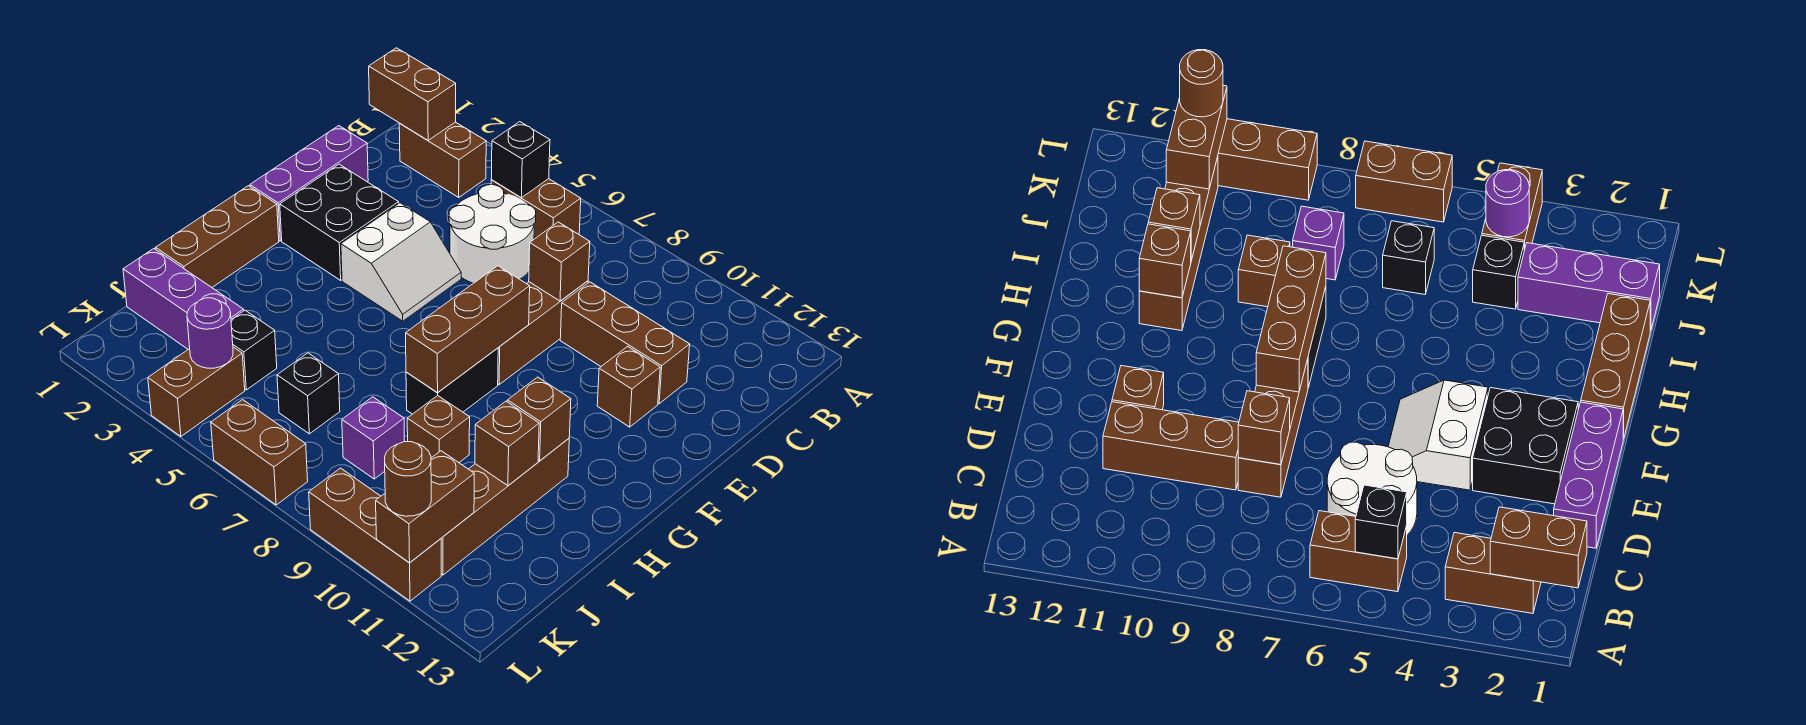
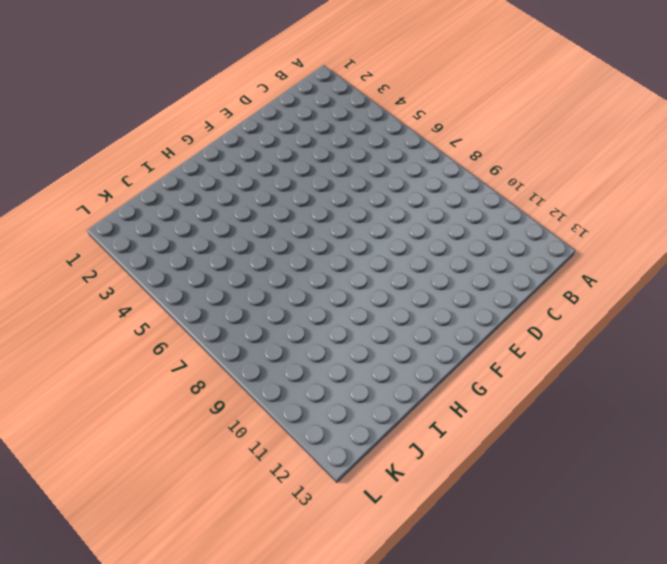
none -> brown 1x2 brick [399,122,486,197]
none -> brown 1x2 brick [491,179,581,239]
none -> white 2x2 round brick [449,185,536,283]

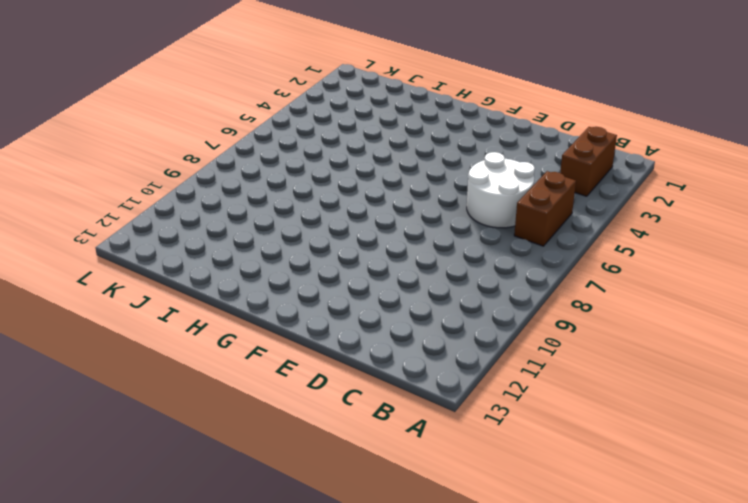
none -> purple 1x3 brick [250,126,368,241]
none -> brown 1x3 brick [498,281,588,385]
none -> brown 1x3 brick [560,282,690,404]

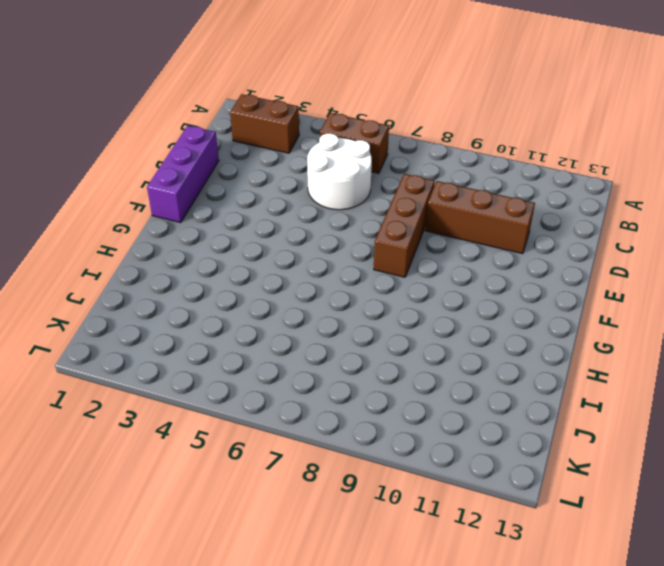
none -> black 2x2 brick [280,164,399,280]
none -> white 2x2 slope [341,203,461,321]
none -> brown 1x1 brick [597,346,660,427]

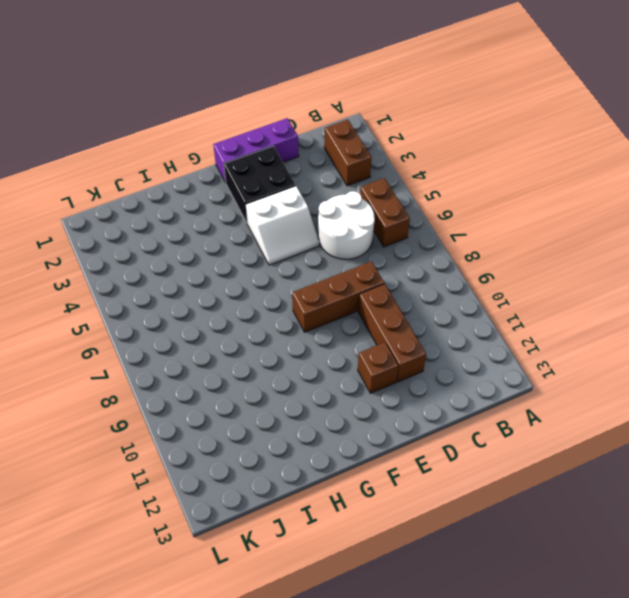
none -> brown 1x3 brick [156,186,279,287]
none -> black 1x2 brick [406,348,498,414]
none -> brown 1x4 brick [441,438,569,575]

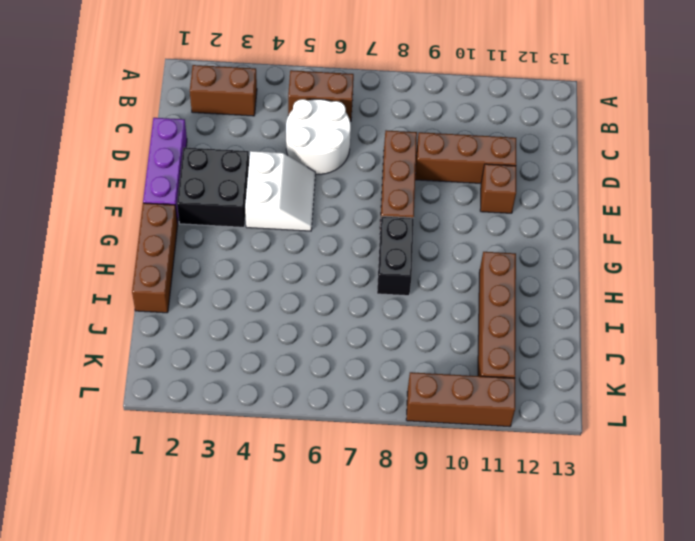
none -> brown 1x1 brick [407,396,470,462]
none -> purple 1x3 brick [123,249,244,349]
none -> black 1x1 brick [231,310,277,390]

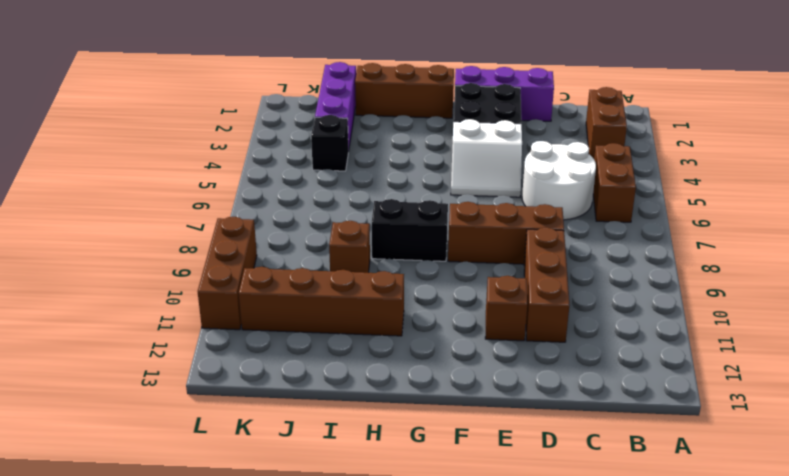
none -> black 1x1 brick [277,353,340,434]
none -> purple 1x1 brick [342,397,405,479]
none -> brown 1x2 brick [148,347,245,436]

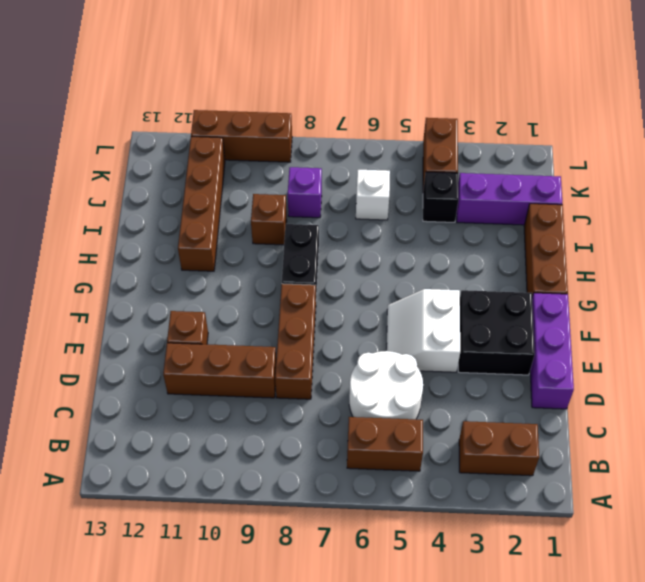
white 1x1 brick [356,170,390,220] -> black 1x1 brick [277,353,340,434]
none -> brown 1x2 brick [211,400,308,505]
none -> brown 1x2 brick [369,48,456,140]
none -> black 1x1 brick [491,122,550,198]

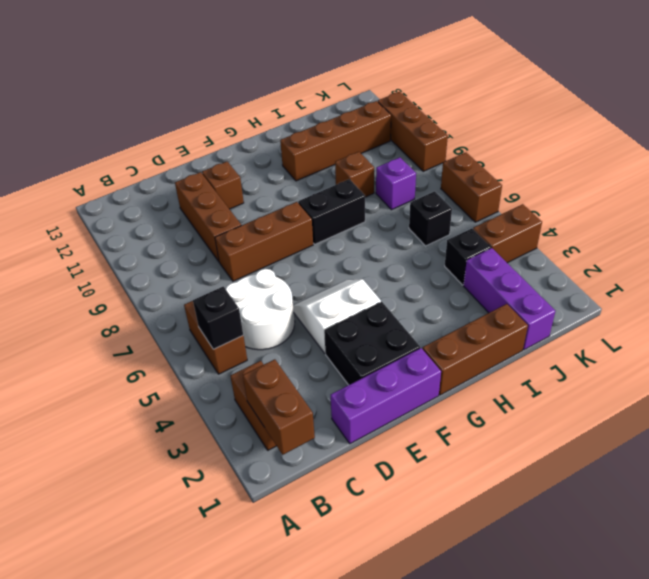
none -> brown 1x1 brick [529,222,590,301]
none -> brown 1x3 brick [406,266,530,393]
none -> brown 1x1 brick [507,377,571,461]

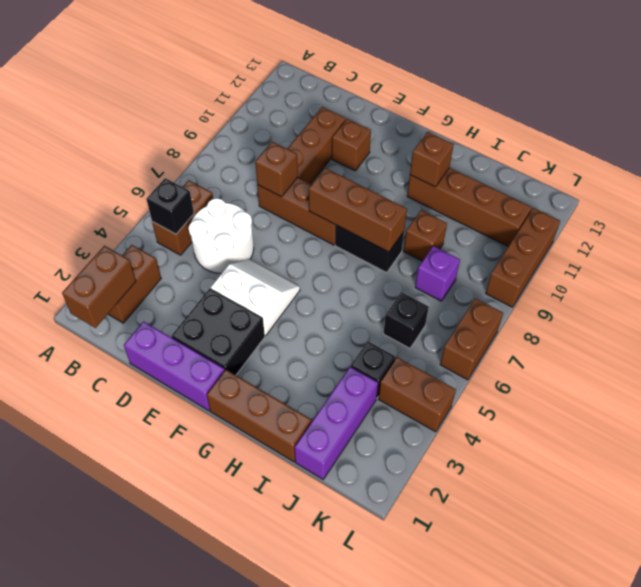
none -> brown 1x1 brick [475,401,539,486]
none -> purple 1x1 round brick [187,298,233,368]
none -> brown 1x2 brick [376,451,474,563]

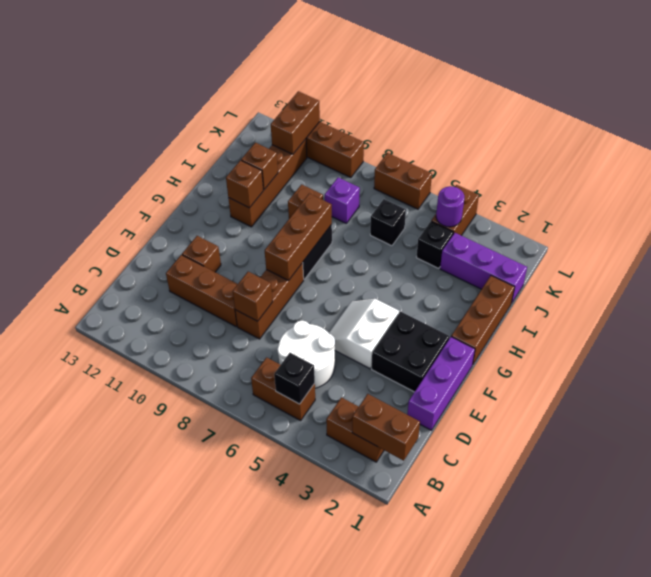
none -> brown 1x1 round brick [385,442,431,516]

